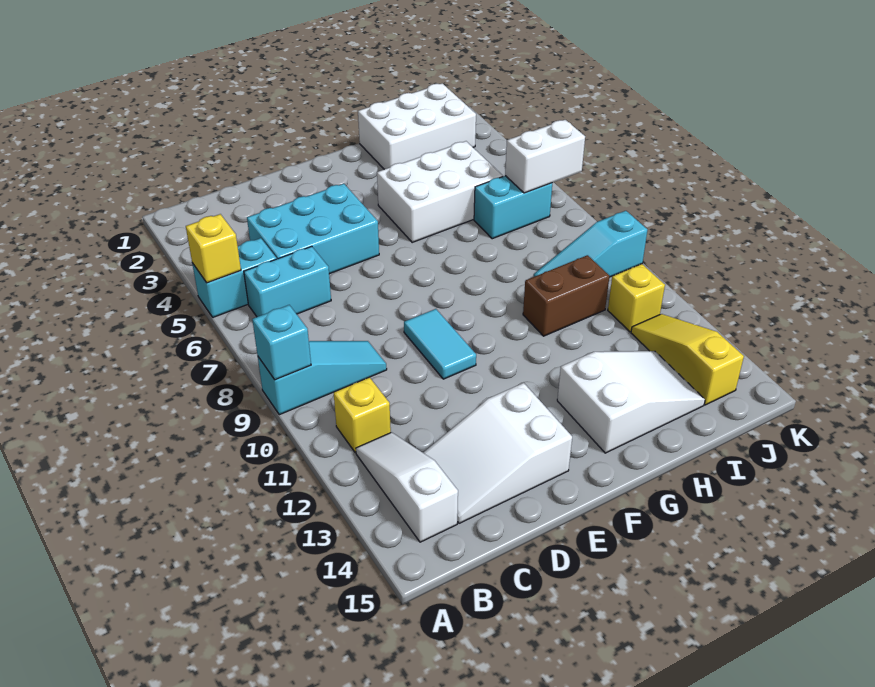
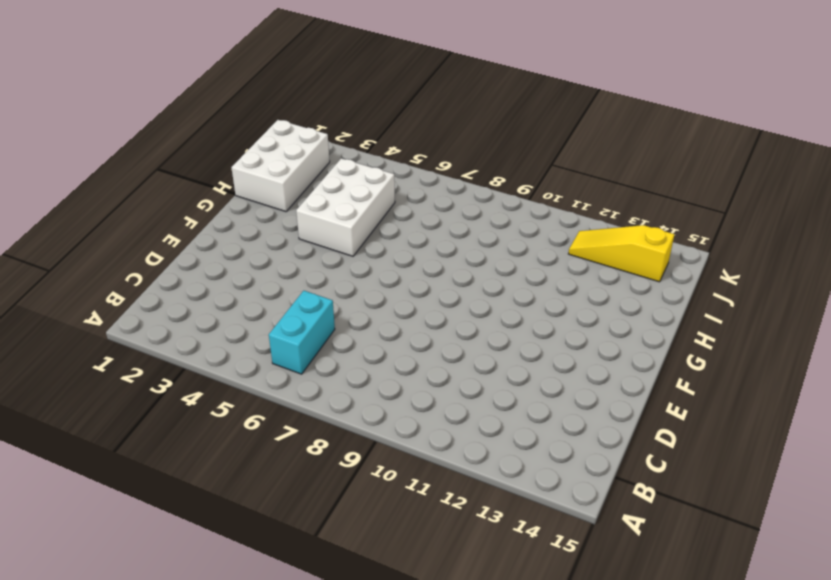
none -> cyan 1x2 brick [192,238,277,317]
none -> cyan 1x3 slope [258,341,387,415]
none -> yellow 1x1 brick [334,377,391,453]

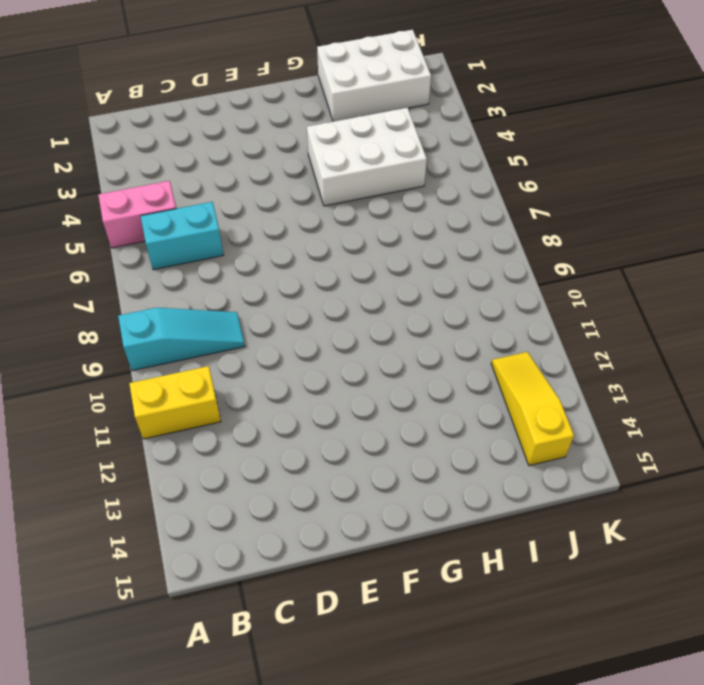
pink 1x2 brick [98,181,176,248] -> cyan 1x2 brick [192,238,277,317]
yellow 1x2 brick [129,366,221,439] -> yellow 1x1 brick [334,377,391,453]
none -> white 1x3 slope [356,432,458,542]
none -> cyan 2x3 brick [247,184,379,274]
none -> white 2x3 slope [423,383,572,523]

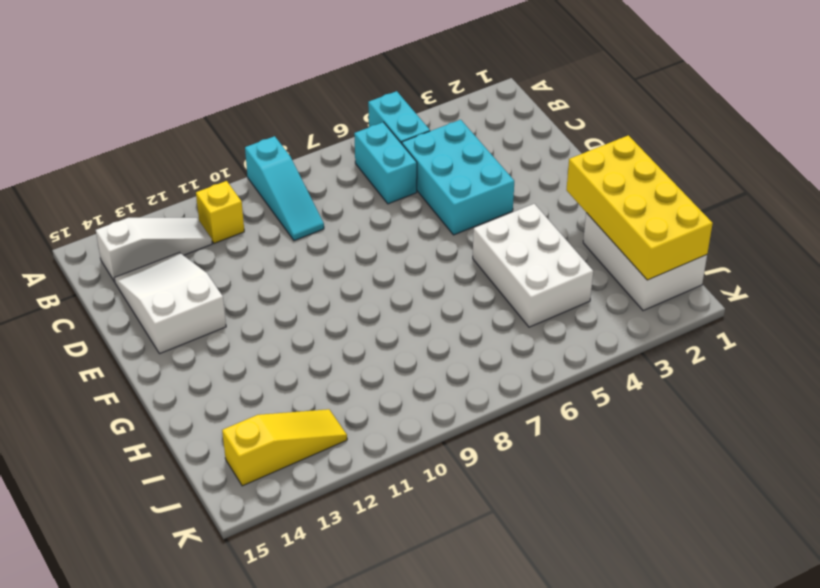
yellow 2x4 brick [567,135,713,280] -> none
none -> cyan 1x2 tile [404,309,476,379]
none -> white 2x3 slope [557,351,705,453]
none -> brown 1x2 brick [523,255,609,336]

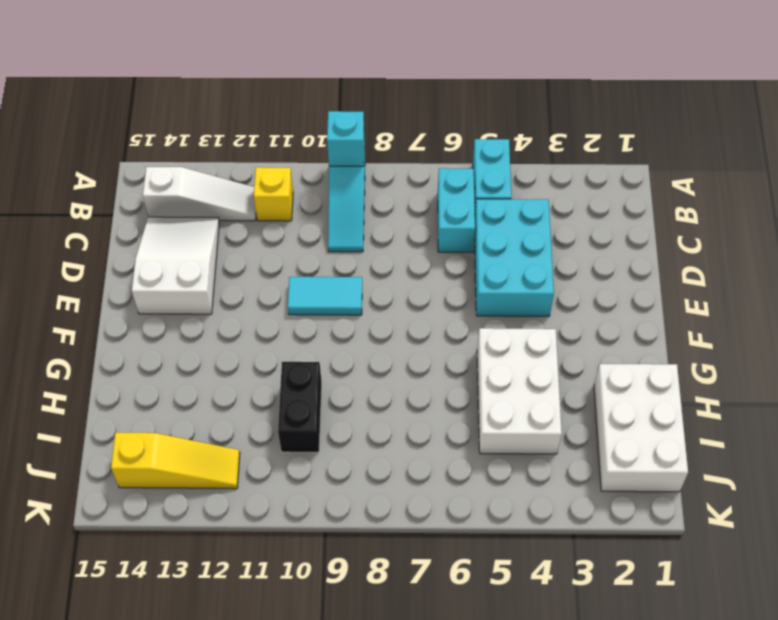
black 1x2 brick [278,362,322,452] -> brown 1x2 brick [523,255,609,336]
none -> white 2x3 slope [557,351,705,453]
none -> cyan 1x2 brick [474,176,552,239]
none -> cyan 1x3 slope [534,211,647,277]

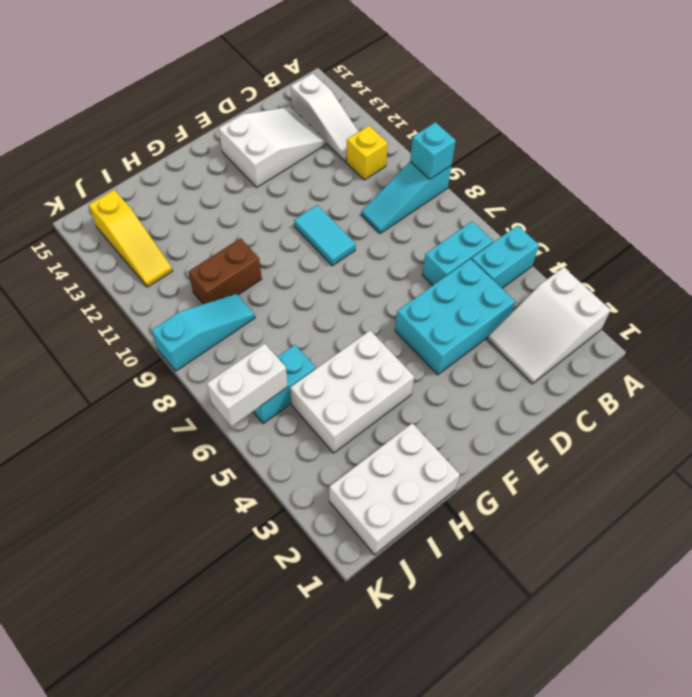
white 2x3 slope [488,267,610,384] -> white 2x3 slope moved to [557,351,705,453]
none -> yellow 1x1 brick [608,264,665,332]
none -> yellow 1x1 brick [186,214,241,283]

